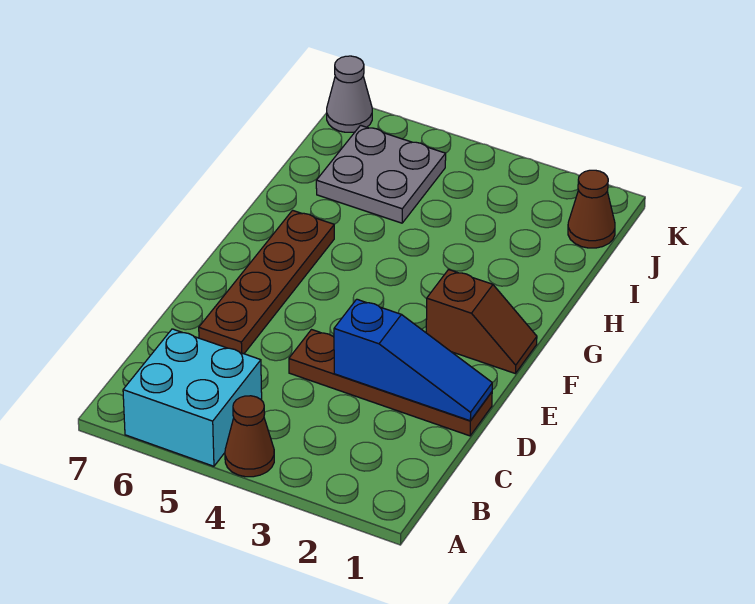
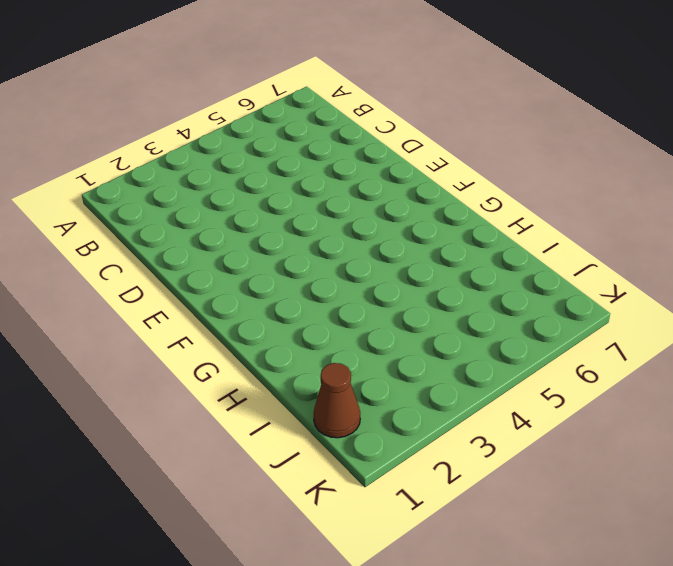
none -> brown 1x1 cone [225,396,274,477]
none -> cyan 2x2 brick [123,329,262,466]

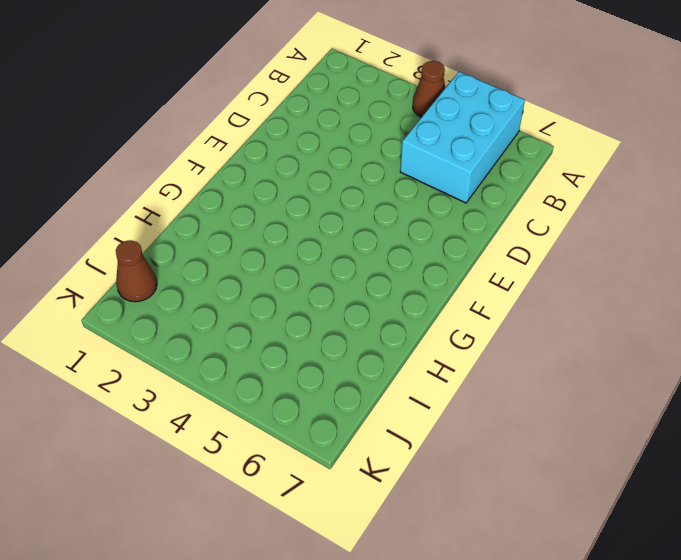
cyan 2x3 brick [400,72,525,203] -> cyan 2x2 brick [123,329,262,466]
none -> brown 1x4 plate [289,330,492,436]
none -> brown 1x4 plate [199,210,334,354]

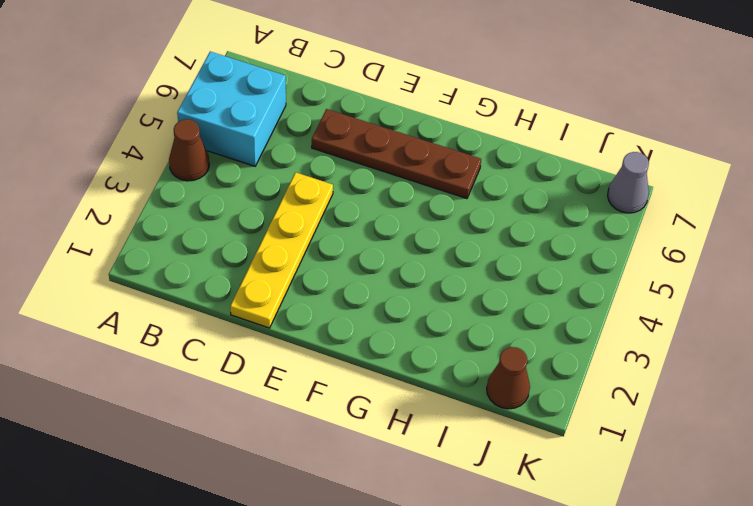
yellow 1x4 plate [230,172,333,328] -> brown 1x4 plate [289,330,492,436]
none -> brown 1x2 slope [426,270,537,374]
none -> grey 2x2 plate [316,125,446,223]

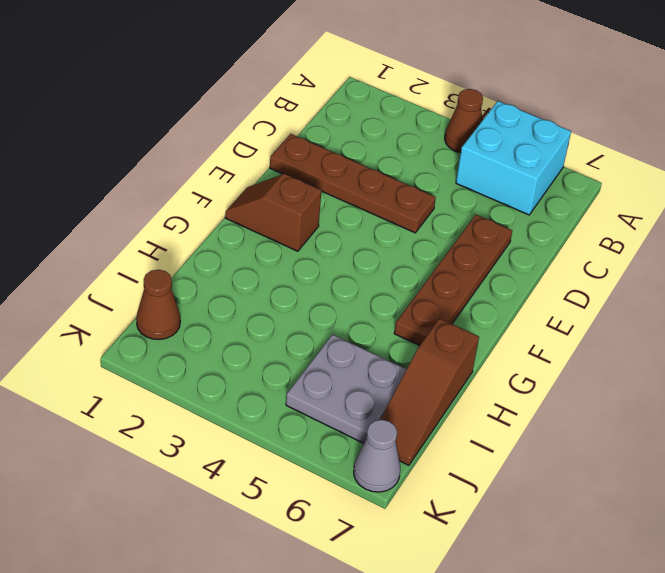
brown 1x3 slope [380,318,479,465] -> none
none -> blue 1x3 slope [334,299,492,421]

